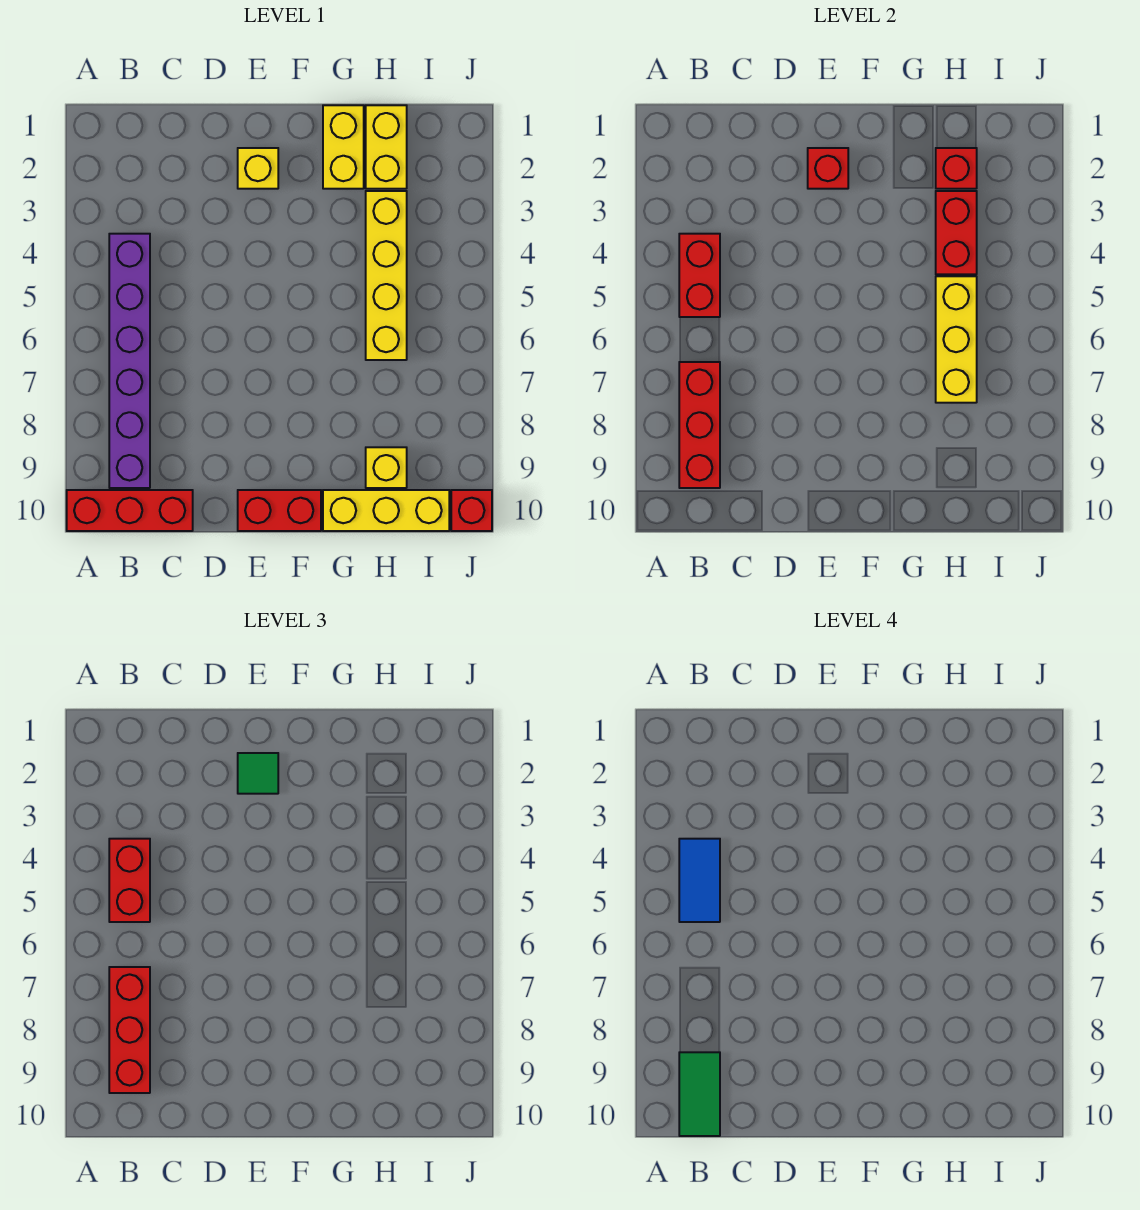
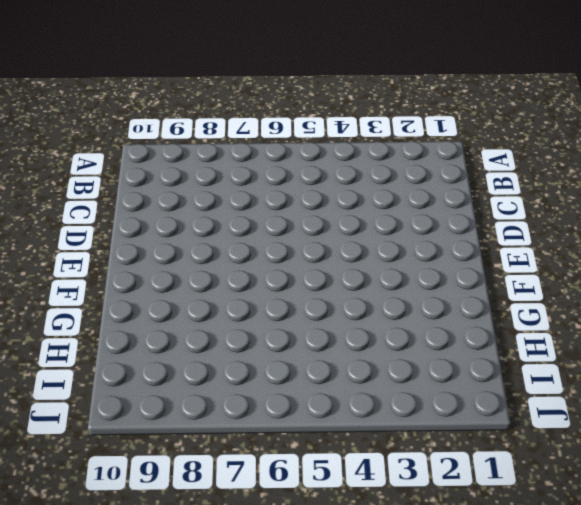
none -> red 1x3 brick [67,490,193,531]
none -> purple 1x6 brick [109,234,150,488]
none -> yellow 1x1 brick [238,148,278,189]

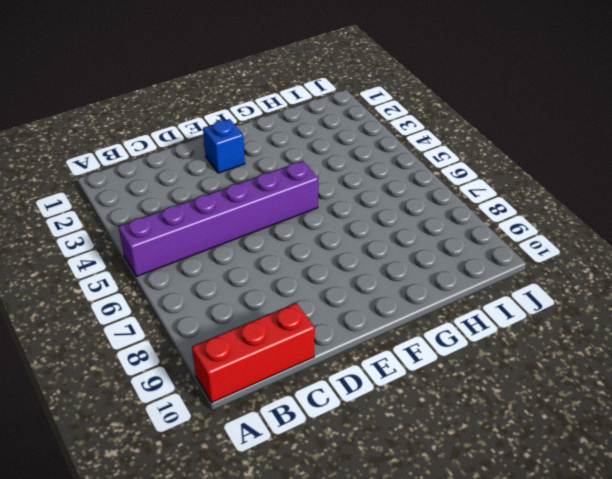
purple 1x6 brick [118,161,318,277] -> purple 1x6 brick turned to [109,234,150,488]
blue 1x1 brick [203,119,245,173] -> yellow 1x1 brick [238,148,278,189]
none -> red 1x2 brick [238,490,321,531]
none -> yellow 1x2 brick [323,105,364,189]
none -> yellow 1x3 brick [323,490,449,531]

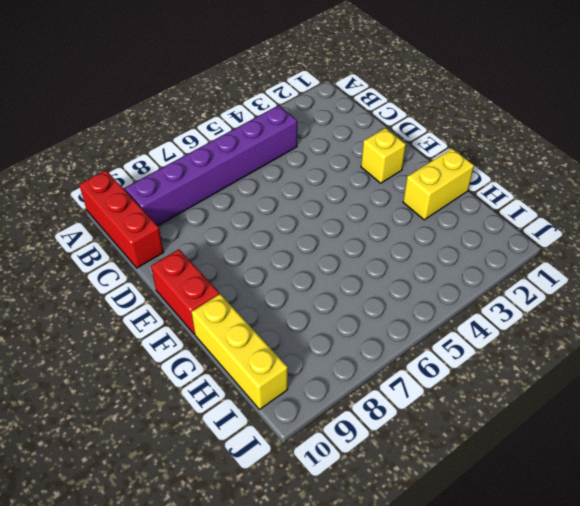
none -> yellow 1x2 brick [366,105,407,189]
none -> yellow 1x4 brick [366,191,407,360]
none -> yellow 1x1 brick [366,447,407,488]

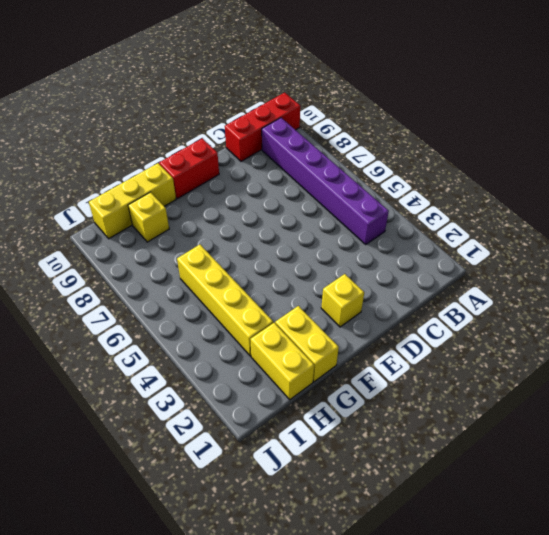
none -> red 1x1 brick [451,490,492,531]
none -> red 1x2 brick [679,234,720,317]
none -> red 1x3 brick [679,362,720,488]

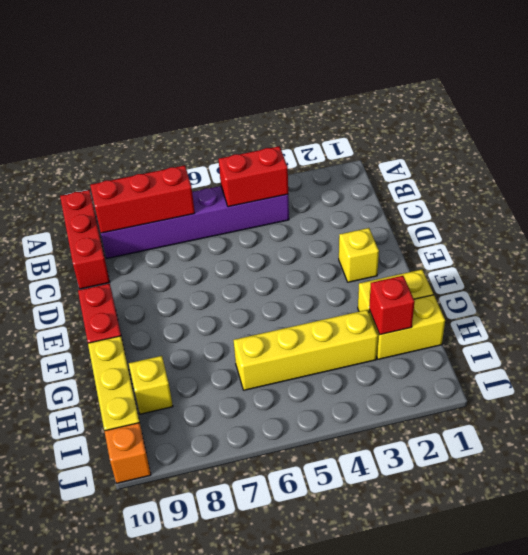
orange 1x1 brick [104,423,151,483] -> red 1x1 brick [451,490,492,531]
none -> red 1x1 brick [808,148,848,189]
none -> red 1x2 brick [936,191,977,274]
none -> yellow 1x3 brick [936,276,977,403]

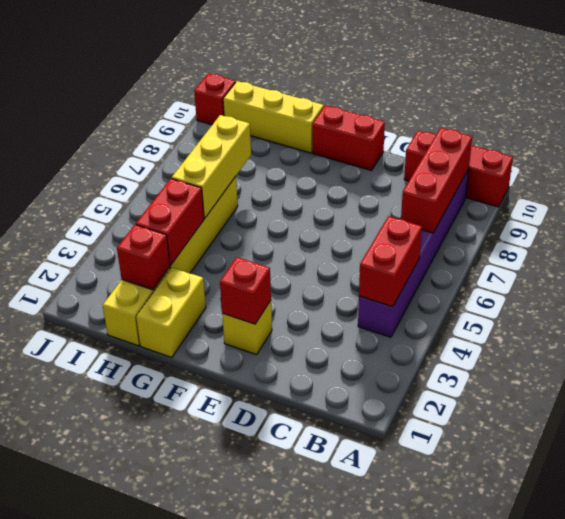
none -> yellow 1x1 brick [366,447,407,488]
none -> red 1x2 brick [109,839,150,922]
none -> red 1x3 brick [109,967,150,1093]

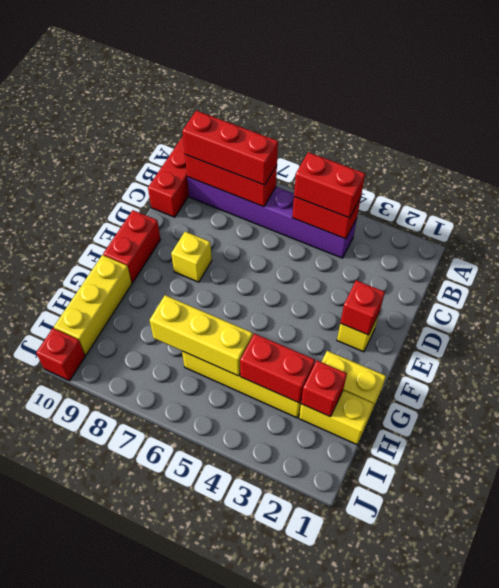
yellow 1x1 brick [171,232,212,282] -> yellow 1x1 brick moved to [366,447,407,488]
none -> green 1x1 tile [238,753,278,794]
none -> blue 1x2 tile [679,839,720,922]
none -> green 1x2 tile [679,1052,720,1136]

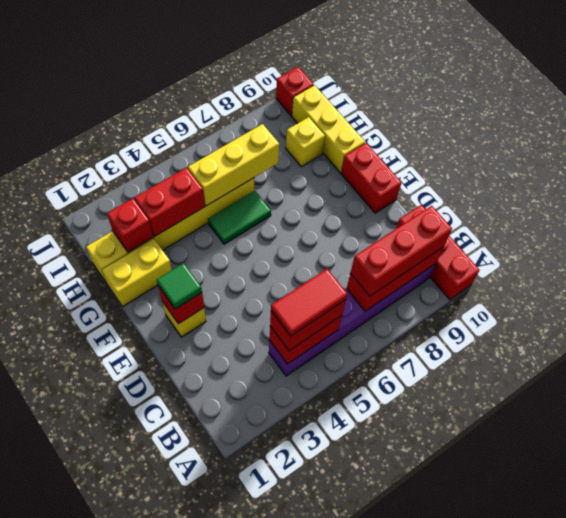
red 1x2 tile [271,269,347,336] -> blue 1x2 tile [679,839,720,922]
green 1x2 tile [208,191,271,244] -> green 1x2 tile moved to [679,1052,720,1136]

